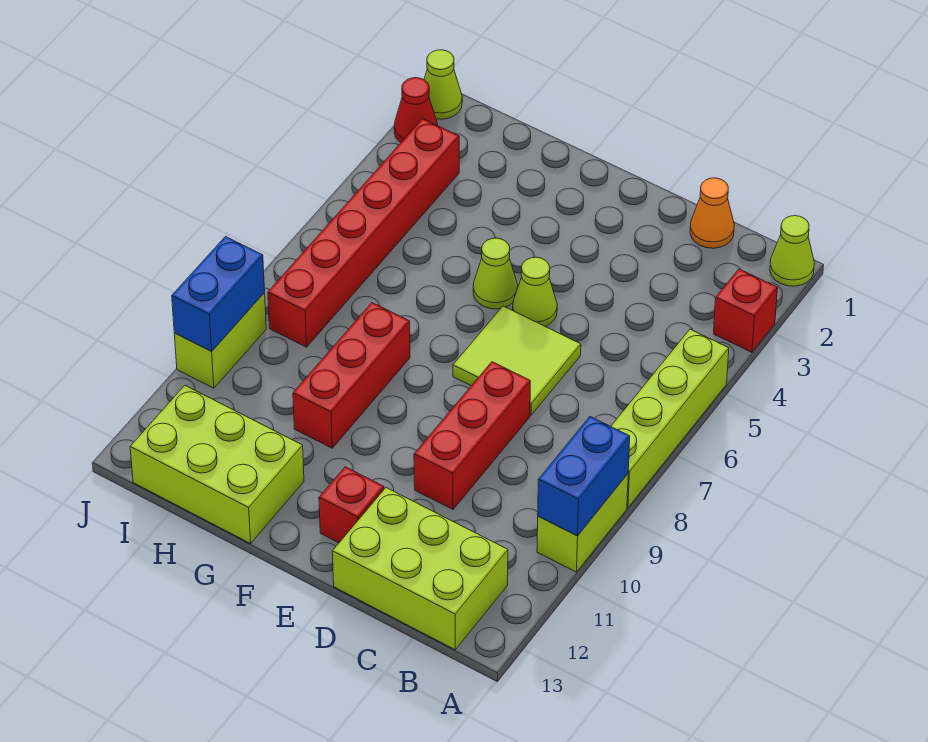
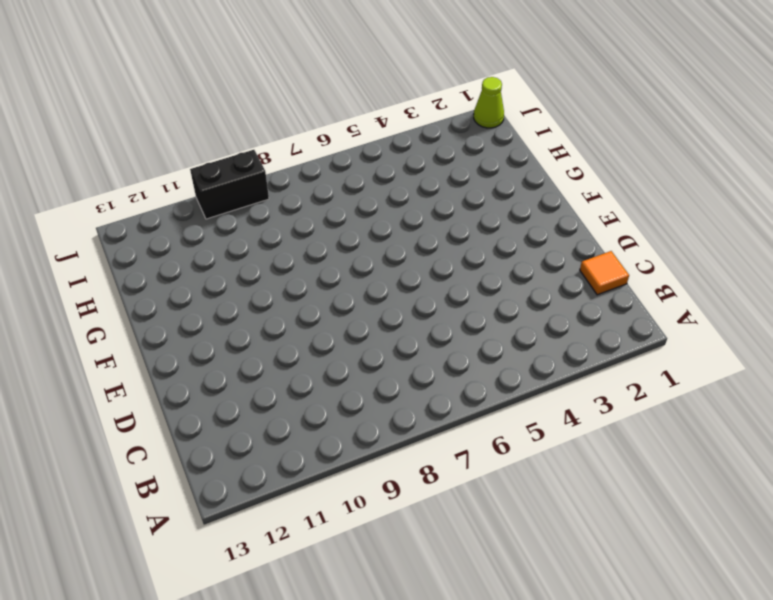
orange 1x1 tile [580,251,629,295] -> orange 1x1 cone [690,178,734,248]
black 1x2 brick [190,150,269,219] -> lime 1x2 brick [174,293,266,388]
none -> lime 1x1 cone [770,216,814,286]
none -> red 1x1 brick [713,269,778,352]
none -> lime 1x4 brick [611,329,729,508]

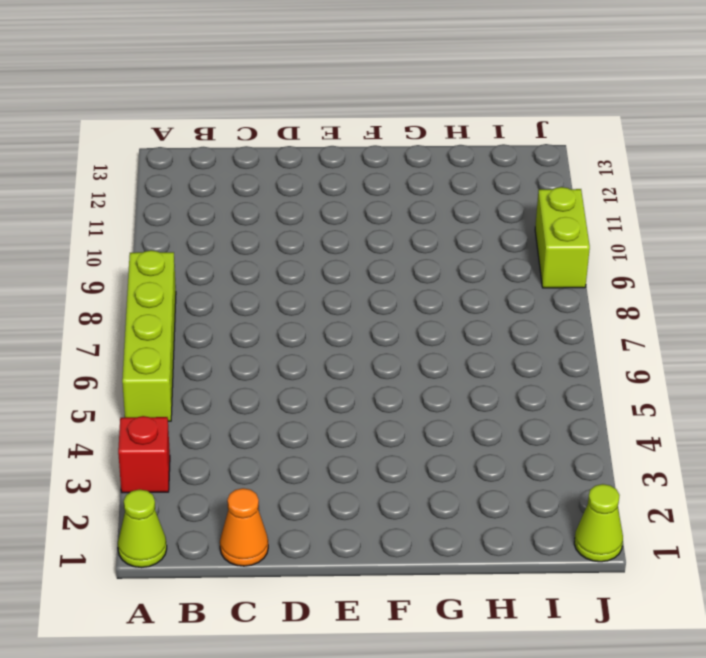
none -> lime 1x2 brick [537,474,628,572]
none -> lime 2x3 brick [332,488,508,650]
none -> lime 2x2 tile [453,306,581,415]

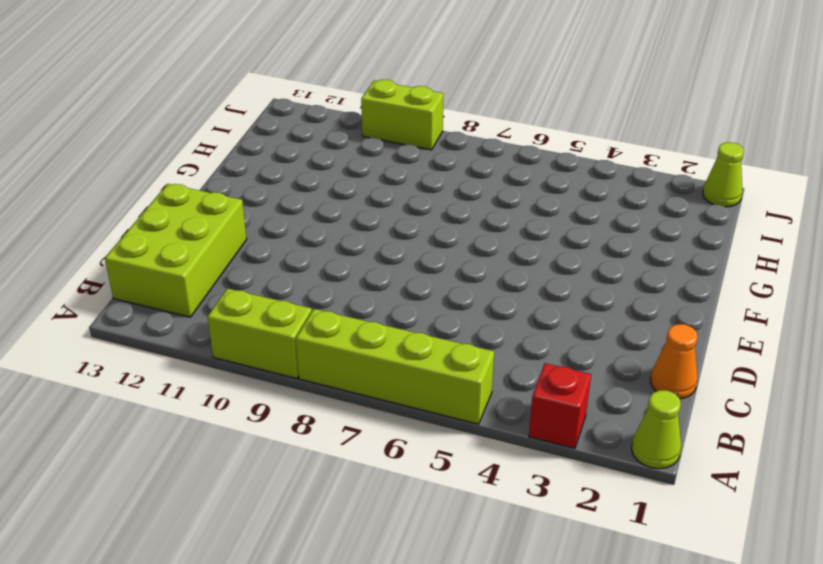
none -> lime 2x2 tile [453,306,581,415]
none -> red 1x3 brick [414,362,530,509]
none -> lime 1x1 cone [513,257,557,326]

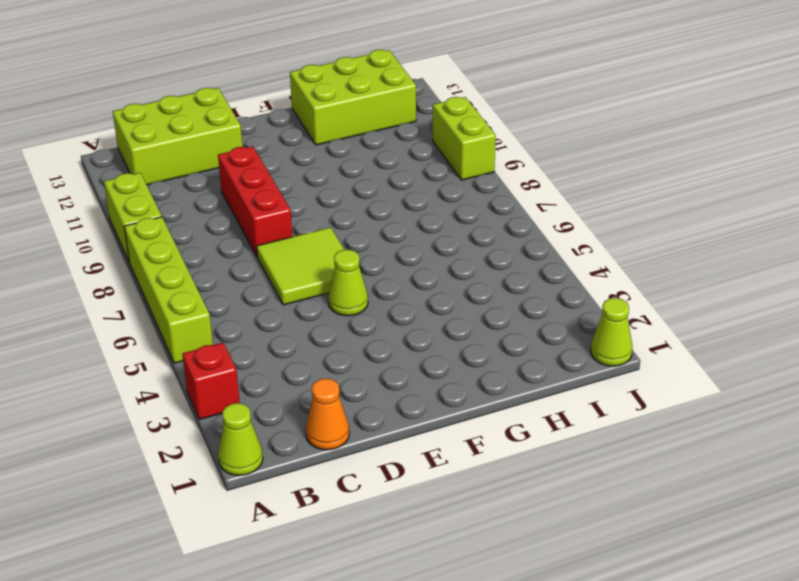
none -> red 1x1 brick [319,467,384,543]
none -> lime 1x1 cone [473,238,518,309]
none -> red 1x3 brick [293,303,410,448]

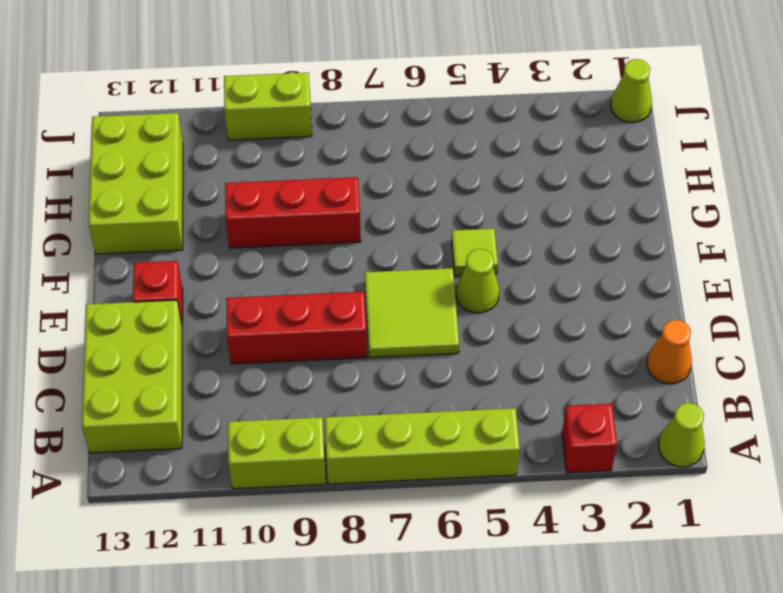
lime 1x1 tile [452,229,498,276] -> lime 1x1 cone [473,238,518,309]
none -> red 1x6 brick [268,119,459,347]
none -> red 1x1 cone [394,78,438,142]
none -> blue 1x2 brick [538,417,630,536]

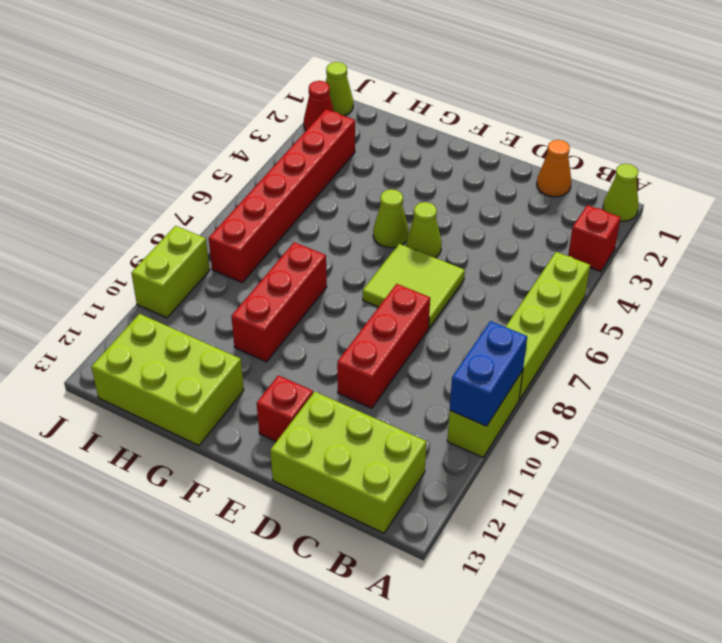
none -> blue 1x2 brick [172,237,265,351]

